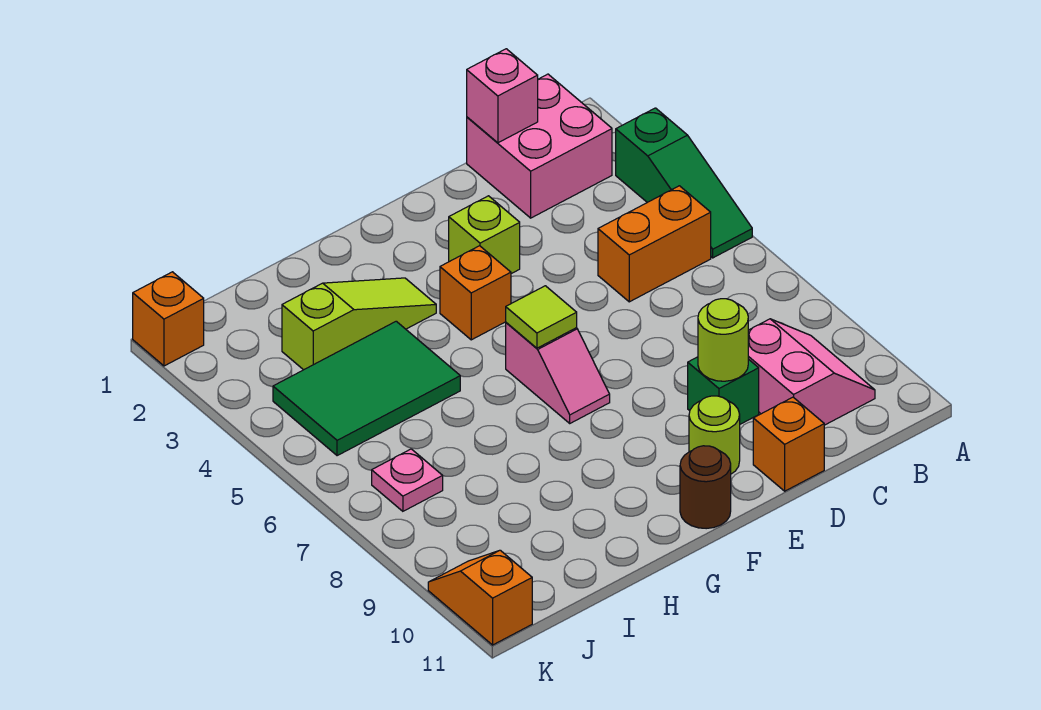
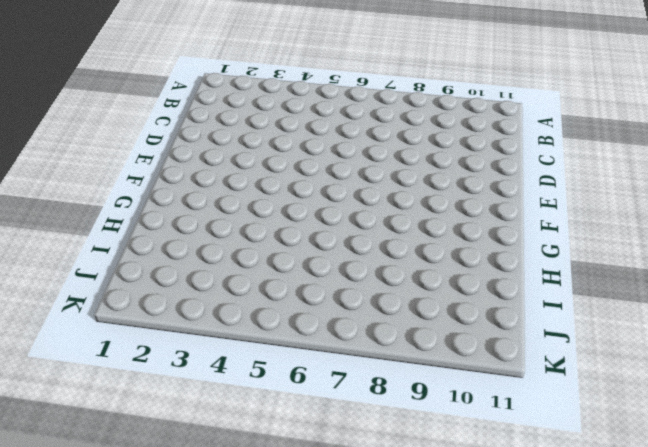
none -> green 1x3 slope [616,108,752,258]
none -> pink 2x2 brick [467,74,612,218]
none -> orange 1x2 brick [598,186,711,302]

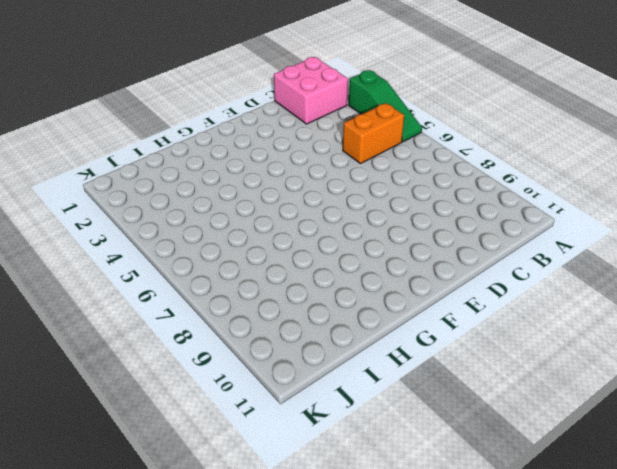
none -> pink 2x2 slope [748,319,875,425]
none -> green 1x1 brick [688,357,759,424]
none -> orange 1x1 brick [753,397,824,491]

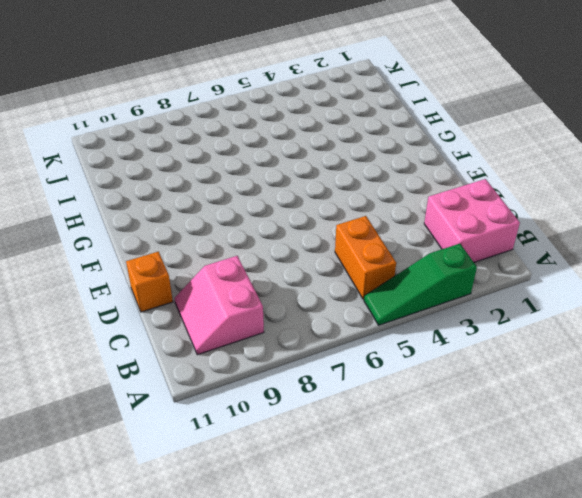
pink 2x2 slope [174,256,264,355] -> pink 2x2 slope turned to [748,319,875,425]
none -> green 1x1 brick [688,357,759,424]
none -> lime 1x1 brick [449,196,520,274]
none -> lime 1x1 round brick [689,396,740,474]

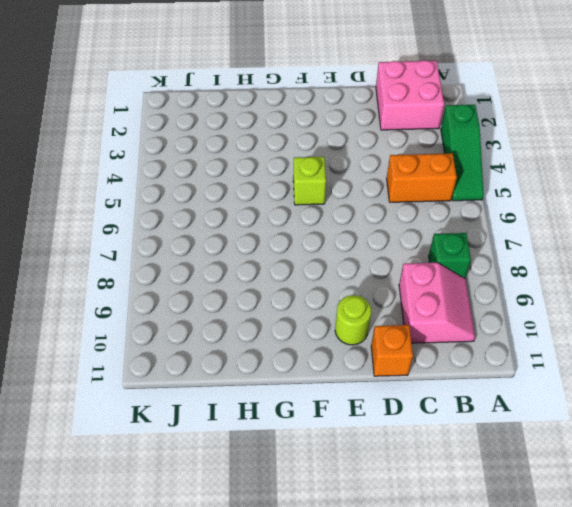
green 1x1 brick [429,233,471,279] -> green 1x1 brick moved to [688,357,759,424]
lime 1x1 brick [293,157,326,205] -> lime 1x1 brick moved to [449,196,520,274]
none -> orange 1x1 brick [440,246,511,340]
none -> pink 1x2 slope [506,323,610,423]
none -> brown 1x1 round brick [680,446,731,529]

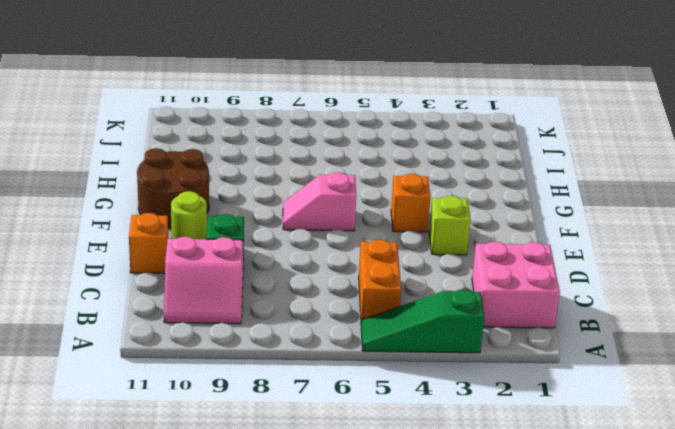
brown 2x2 round brick [137,148,209,228] -> brown 1x1 round brick [680,446,731,529]
none -> lime 1x3 slope [282,278,436,370]
none -> green 2x3 tile [273,321,460,456]
none -> pink 1x1 plate [372,449,443,511]

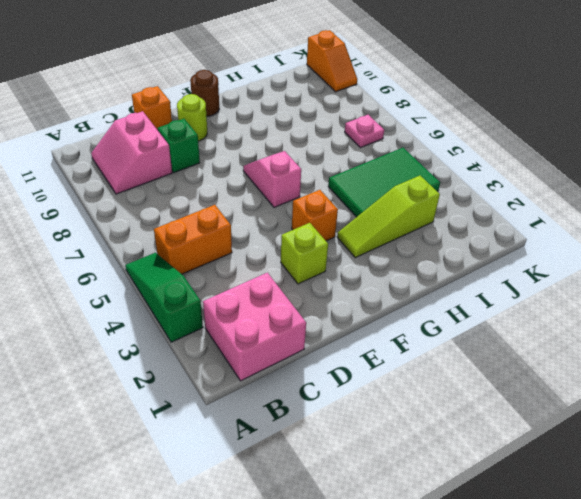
none -> orange 1x1 brick [133,272,204,366]
none -> pink 1x1 brick [467,49,538,143]
none -> lime 1x1 round brick [698,299,748,381]

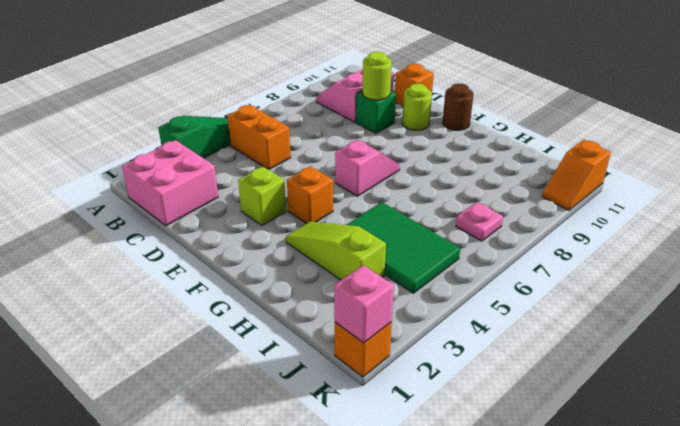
pink 1x1 brick [334,265,394,343] -> pink 1x1 brick moved to [467,49,538,143]
none -> lime 1x1 tile [506,286,577,348]

